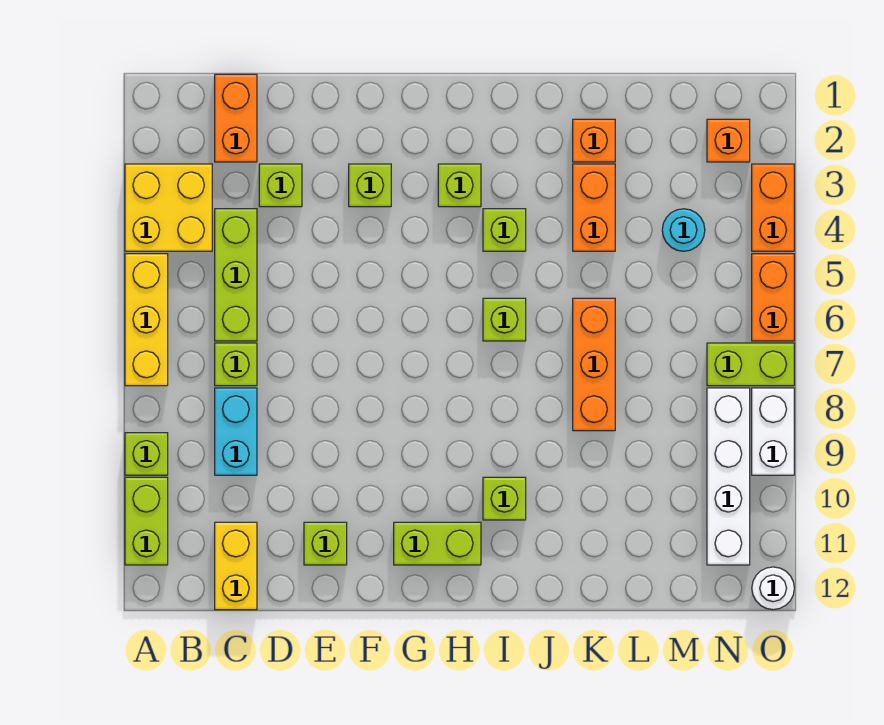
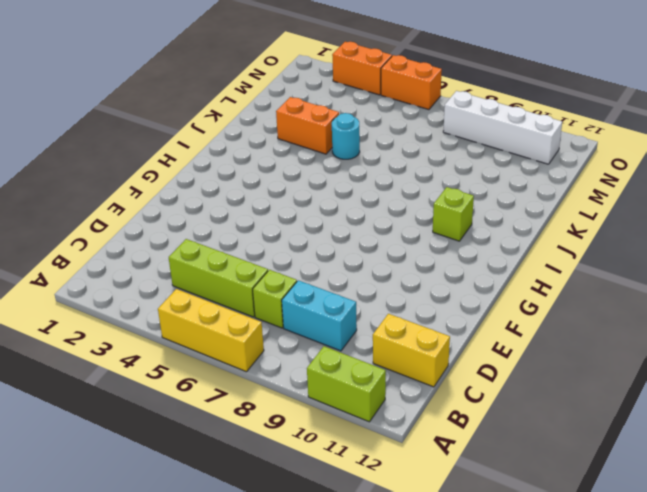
cyan 1x1 round brick [332,113,360,159] -> cyan 1x1 round brick moved to [662,209,705,251]
none -> yellow 2x2 brick [125,164,212,251]
none -> lime 1x1 brick [125,433,168,475]
none -> orange 1x2 brick [215,74,257,162]

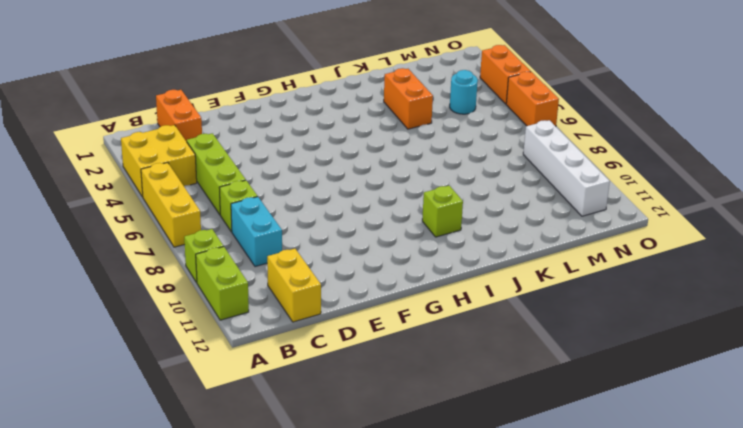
none -> lime 1x1 brick [259,164,302,207]
none -> lime 1x1 brick [304,522,347,565]
none -> lime 1x1 brick [349,164,391,207]

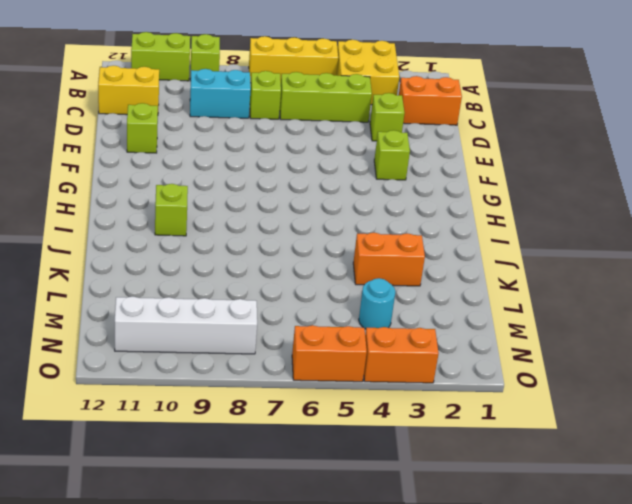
none -> lime 1x2 brick [394,522,481,565]
none -> lime 1x1 brick [438,164,481,207]
none -> lime 1x1 brick [483,209,526,251]

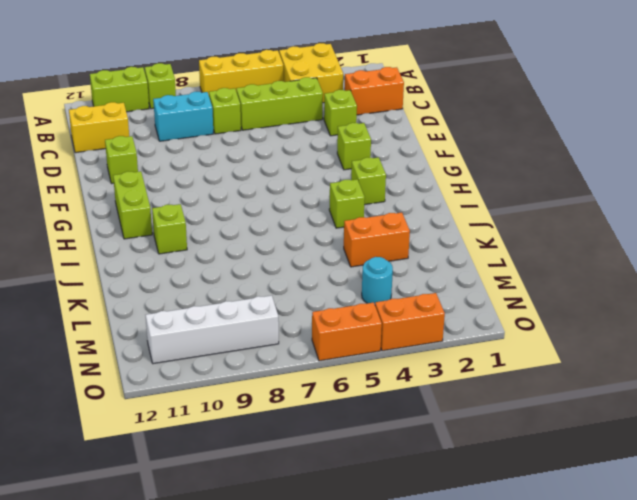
none -> lime 1x1 brick [483,298,526,341]
none -> orange 1x1 brick [573,119,615,162]
none -> orange 1x3 brick [573,298,615,431]

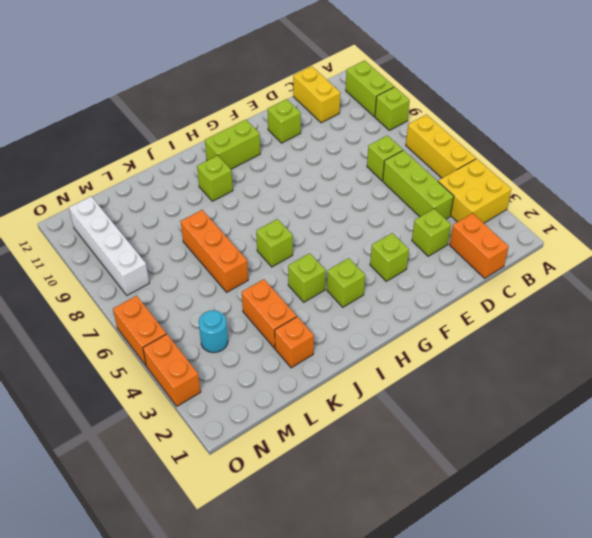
none -> cyan 1x2 brick [215,388,257,475]
none -> orange 1x1 brick [707,119,750,162]
none -> lime 1x2 brick [707,343,794,386]

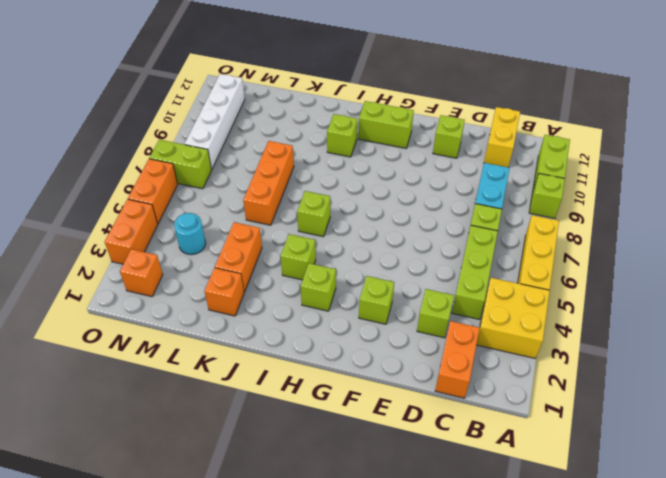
none -> white 1x2 brick [752,388,794,475]
none -> white 1x1 round brick [752,567,794,610]

